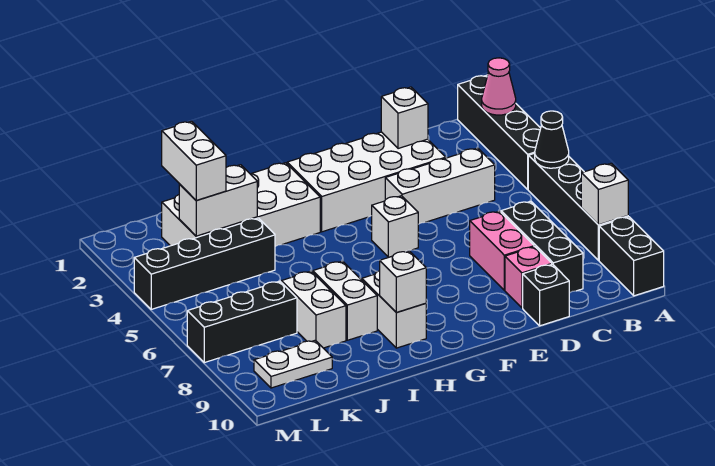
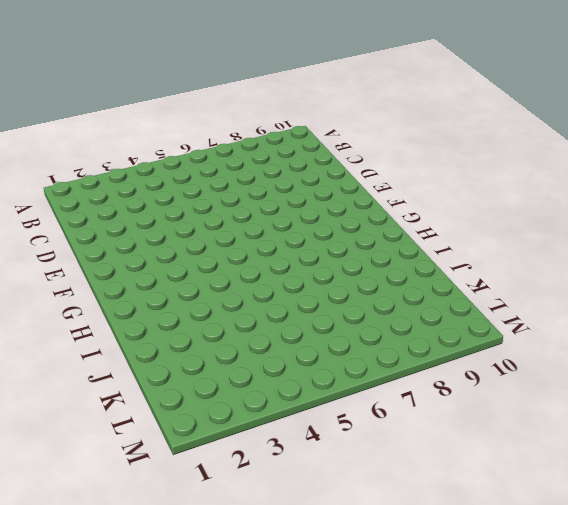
none -> black 1x4 brick [458,75,541,189]
none -> black 1x4 brick [528,153,628,260]
none -> black 1x2 brick [599,217,664,296]

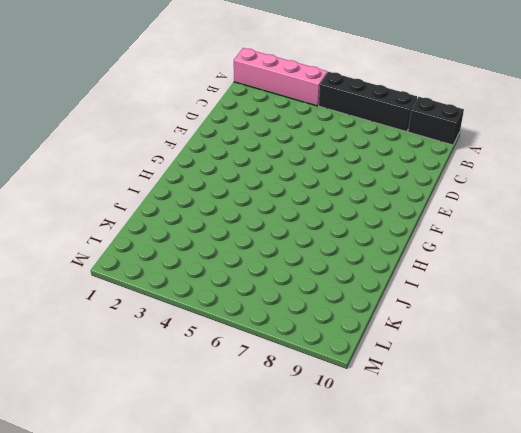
pink 1x4 brick [234,48,327,106] -> black 1x4 brick [458,75,541,189]
none -> white 1x3 brick [385,148,495,224]
none -> black 1x3 brick [501,201,583,293]
none -> white 2x4 brick [287,132,446,232]

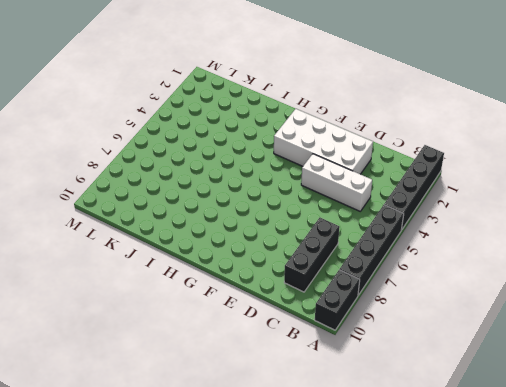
none -> pink 1x2 brick [470,211,534,290]
none -> pink 1x1 brick [505,247,552,308]
none -> black 1x1 brick [523,264,569,326]

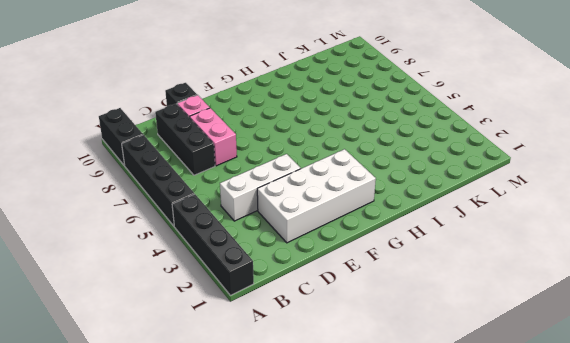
none -> white 1x1 brick [372,196,418,257]
none -> white 2x4 brick [162,163,320,247]
none -> white 1x2 brick [362,271,426,348]

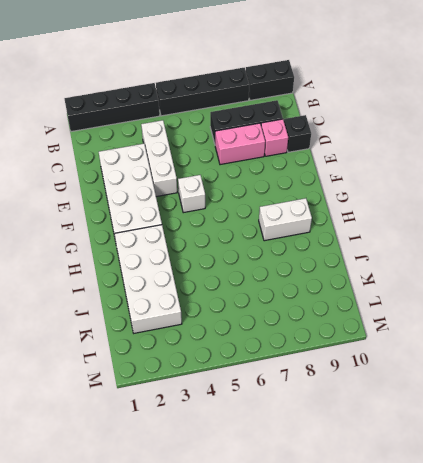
none -> white 1x2 brick [313,261,377,340]
none -> black 1x4 brick [134,218,275,309]
none -> white 1x2 brick [282,271,346,348]

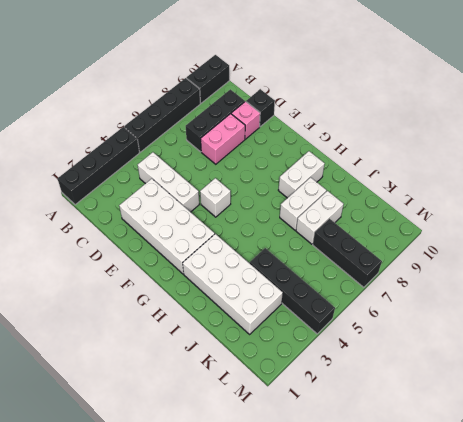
none -> white 1x2 plate [254,340,332,388]
none -> pink 1x1 cone [482,58,516,115]
none -> black 1x1 cone [535,111,569,168]

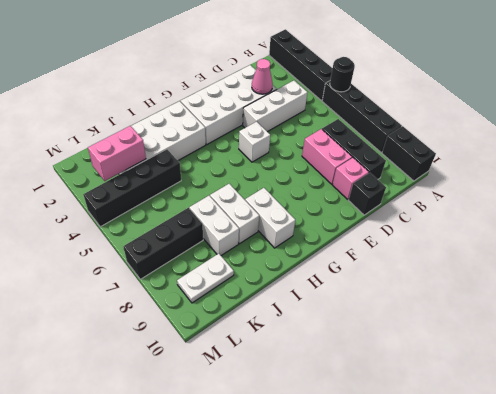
black 1x1 round brick [330,57,355,92] -> black 1x1 cone [535,111,569,168]
pink 1x1 cone [252,59,273,94] -> pink 1x1 cone moved to [482,58,516,115]
pink 1x2 brick [88,126,146,181] -> white 1x2 brick [179,165,257,236]
none -> white 1x1 brick [581,163,628,225]
none -> white 1x1 brick [381,87,428,149]
none -> white 1x1 brick [380,251,426,313]

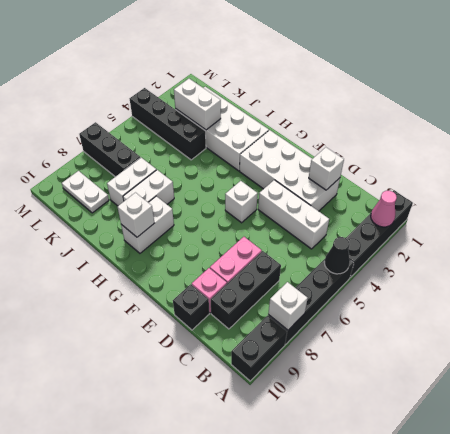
none -> white 1x2 brick [162,121,226,200]

